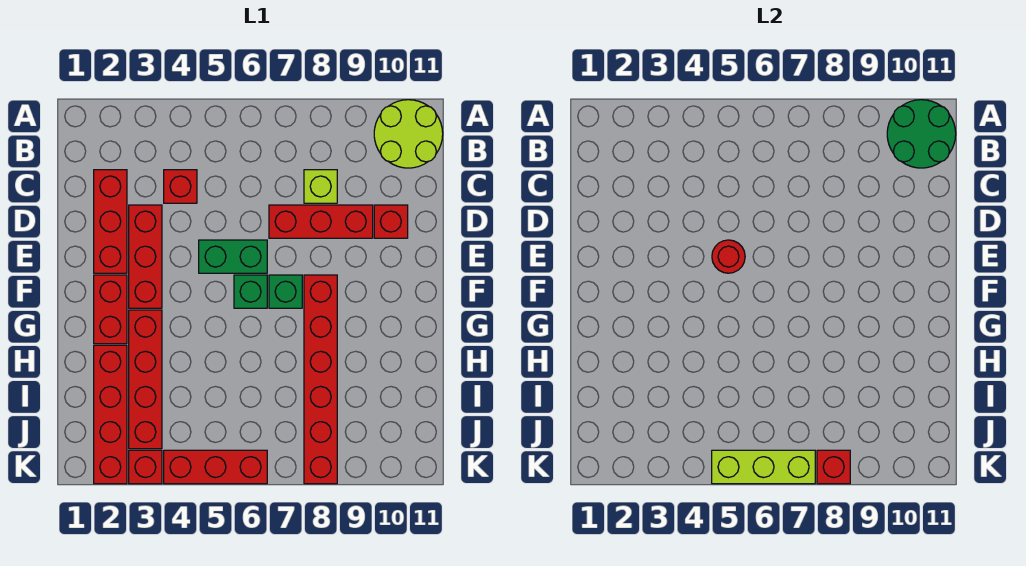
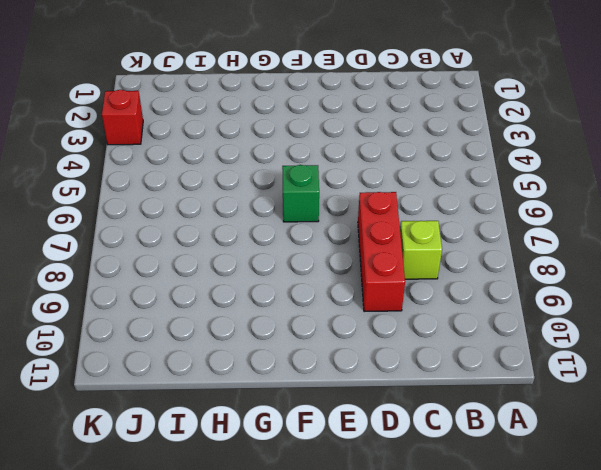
none -> lime 2x2 round brick [374,100,443,168]
none -> red 1x3 brick [94,170,127,273]
none -> red 1x1 brick [164,170,197,203]

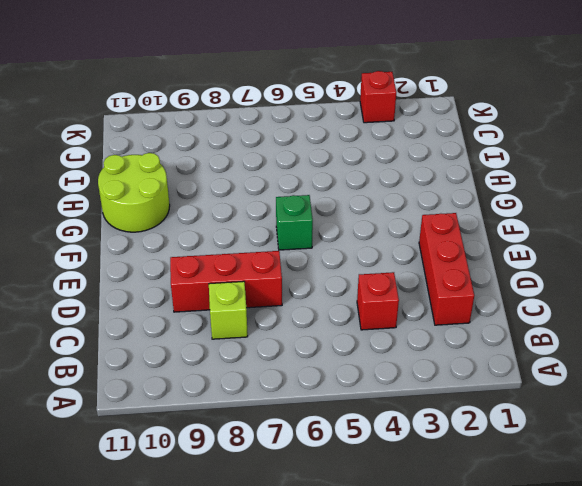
lime 2x2 round brick [98,153,170,232] -> lime 2x2 round brick moved to [374,100,443,168]
none -> red 1x3 brick [129,205,162,308]
none -> red 1x1 brick [374,205,408,238]
none -> green 1x2 brick [199,240,267,273]

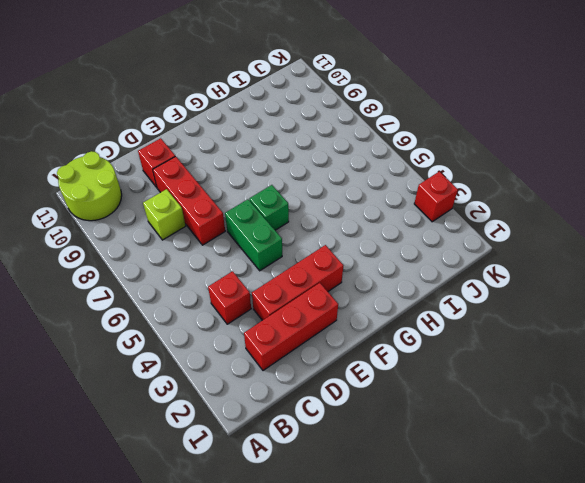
none -> red 1x2 brick [94,275,127,344]
none -> green 1x1 brick [269,275,302,308]
none -> red 1x6 brick [304,275,337,484]

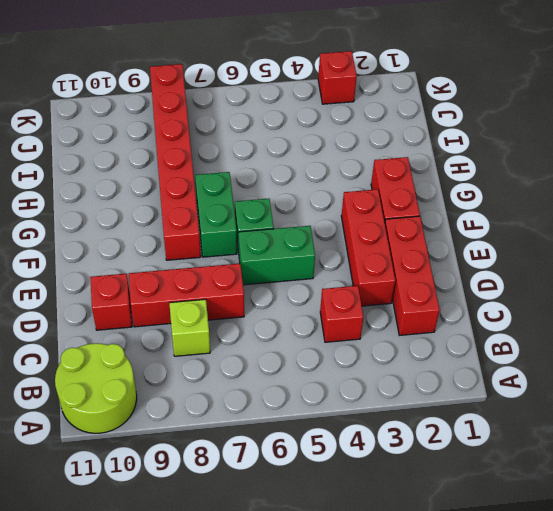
green 1x2 brick [195,172,237,257] -> green 1x1 brick [269,275,302,308]
none -> red 1x4 brick [129,310,162,449]
none -> red 1x4 brick [94,345,127,484]
none -> red 1x3 brick [164,450,267,484]

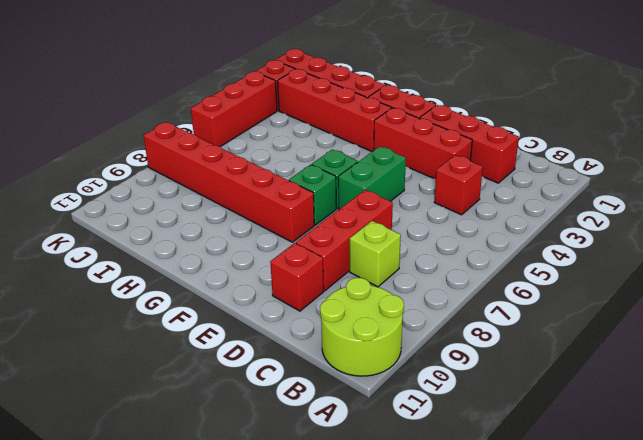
none -> green 2x2 round brick [887,100,956,168]
none -> red 1x1 round brick [712,240,745,273]
none -> lime 1x3 brick [712,450,815,484]

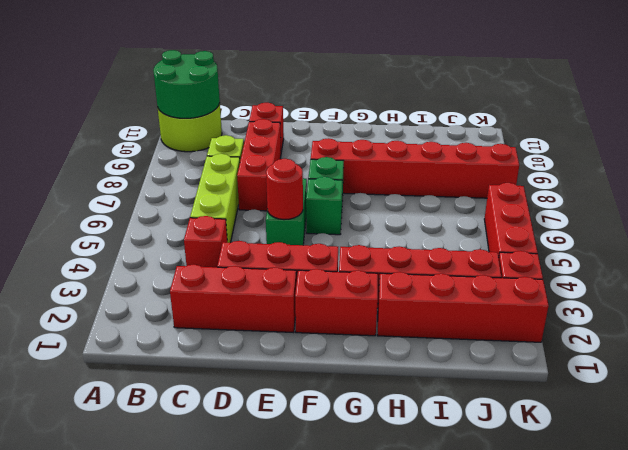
lime 1x3 brick [190,154,240,243] -> lime 1x3 brick moved to [712,450,815,484]
none -> red 1x1 brick [817,450,850,484]

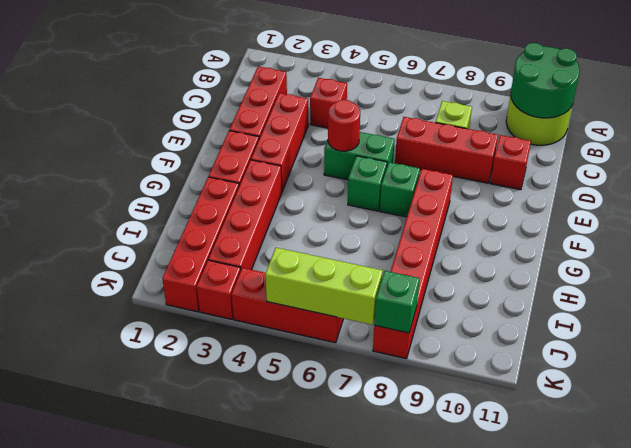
green 1x1 brick [374,271,420,333] -> red 1x1 brick [817,450,850,484]

